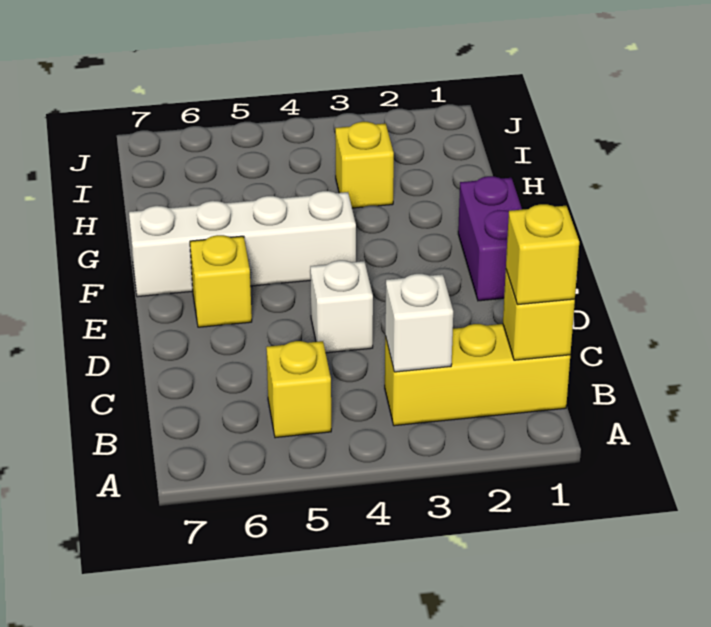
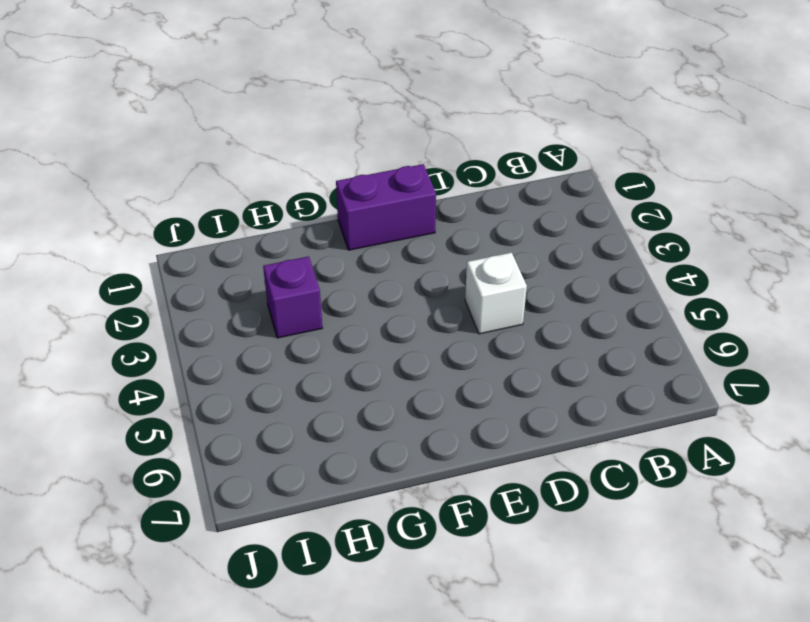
purple 1x1 brick [263,256,322,338] -> yellow 1x1 brick [335,122,394,208]
none -> yellow 1x3 brick [385,324,570,426]
none -> yellow 1x1 brick [266,341,331,438]

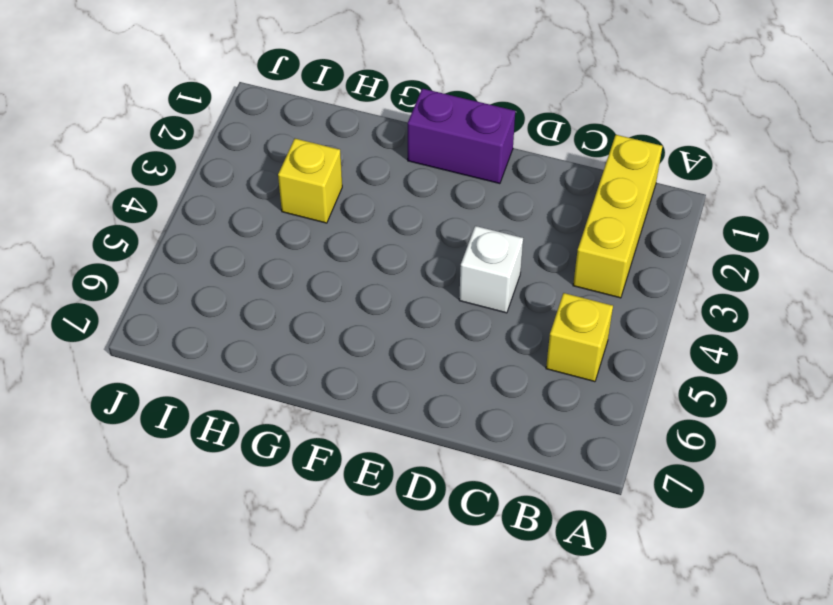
none -> yellow 1x1 brick [190,235,252,327]
none -> white 1x4 brick [129,191,356,297]

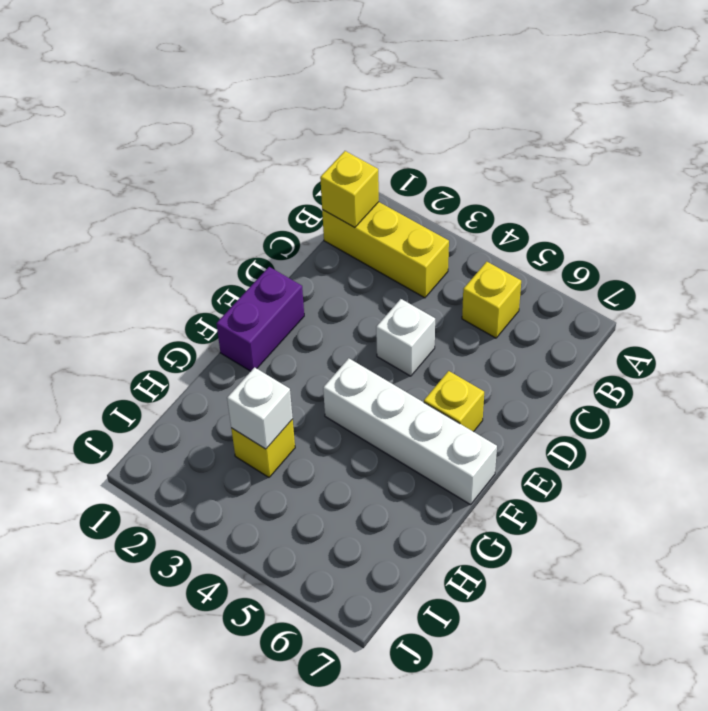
white 1x1 brick [227,367,293,449] -> white 1x1 brick moved to [385,274,453,372]
none -> yellow 1x1 brick [506,204,579,305]

